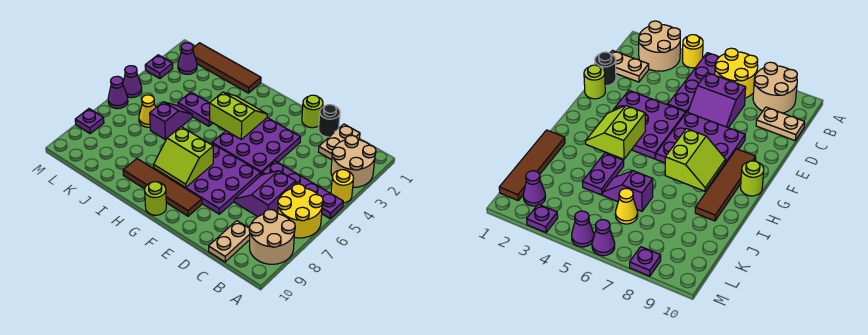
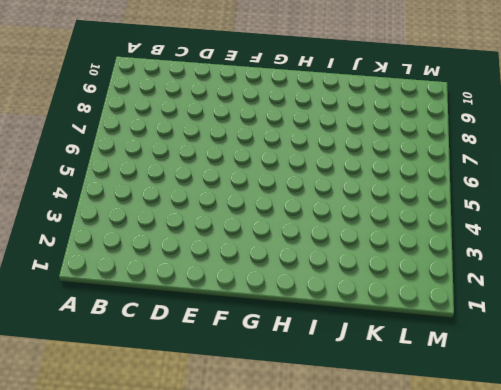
none -> tan 2x2 round brick [331,135,376,187]
none -> yellow 1x1 round brick [331,170,354,203]
none -> purple 1x4 plate [262,161,343,218]

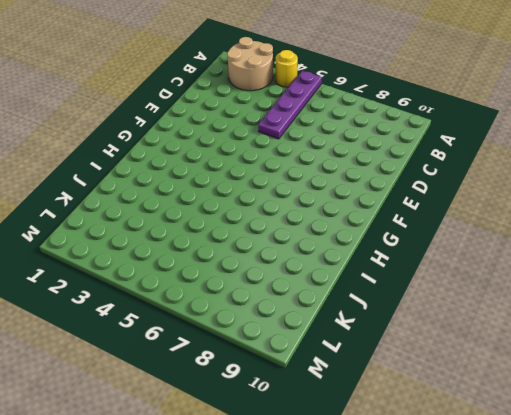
none -> yellow 2x2 round brick [278,184,323,238]
none -> tan 2x2 round brick [249,209,295,264]
none -> tan 1x2 plate [319,124,360,160]

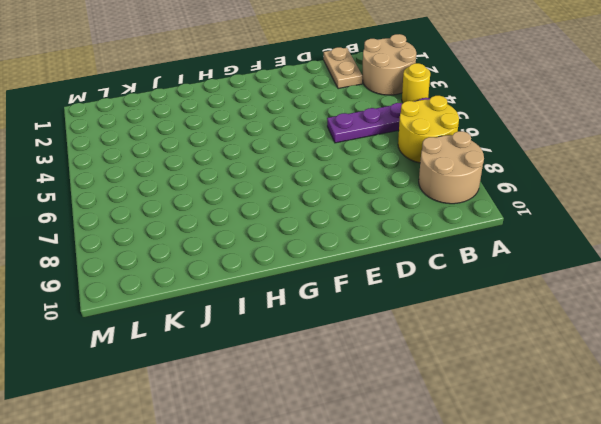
none -> purple 2x2 slope [234,171,296,217]
none -> tan 1x2 plate [209,221,250,262]
none -> black 1x1 round brick [319,105,340,137]

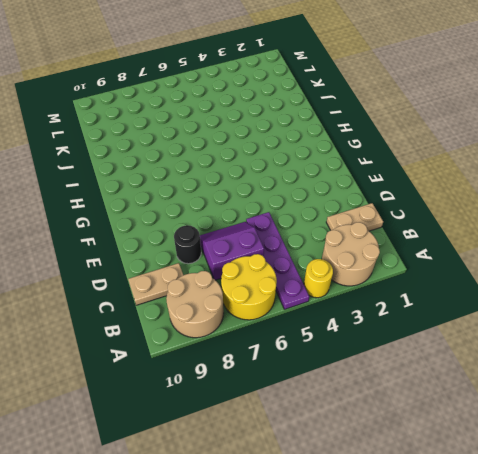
black 1x1 round brick [174,225,201,264] -> black 1x1 round brick moved to [319,105,340,137]
none -> lime 1x1 round brick [302,95,323,128]
none -> purple 3x3 plate [212,118,301,176]
none -> purple 3x3 plate [170,143,261,214]

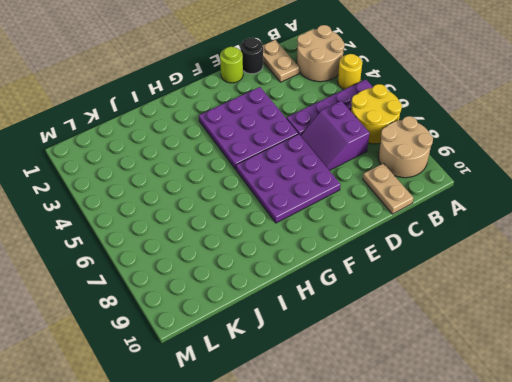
none -> brown 1x4 tile [123,159,202,216]
none -> lime 1x1 round brick [145,182,166,215]
none -> brown 1x4 tile [193,43,261,93]

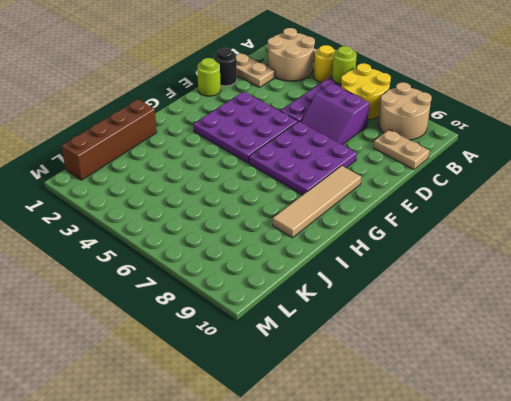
lime 1x1 round brick [332,46,357,84] -> lime 1x1 round brick moved to [145,182,166,215]
tan 1x4 tile [273,166,361,238] -> brown 1x4 tile [123,159,202,216]
brown 1x4 brick [62,99,157,180] -> brown 1x4 tile [193,43,261,93]
none -> purple 1x2 plate [178,92,213,126]
none -> purple 1x2 slope [150,102,192,140]
none -> yellow 1x1 cone [139,95,156,127]

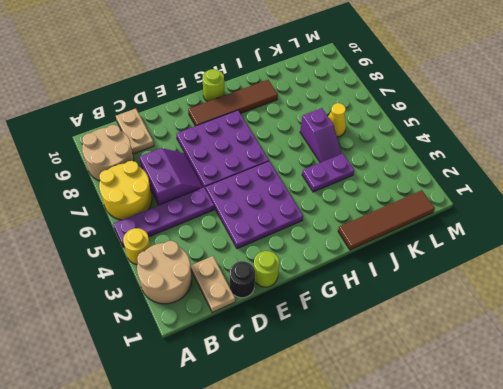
none -> purple 1x1 cone [178,43,197,74]
none -> purple 1x1 plate [145,55,173,79]
none -> purple 1x1 cone [123,66,142,98]

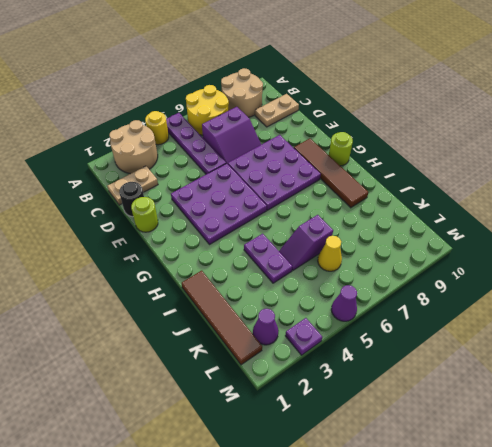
none -> purple 1x1 cone [108,76,128,109]
none -> purple 1x1 plate [75,109,104,133]
none -> lime 2x2 slope [210,92,267,139]

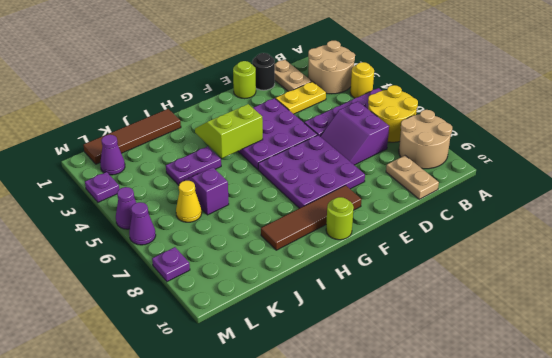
yellow 1x2 plate [276,82,326,114] -> none
none -> lime 2x2 slope [154,127,213,187]

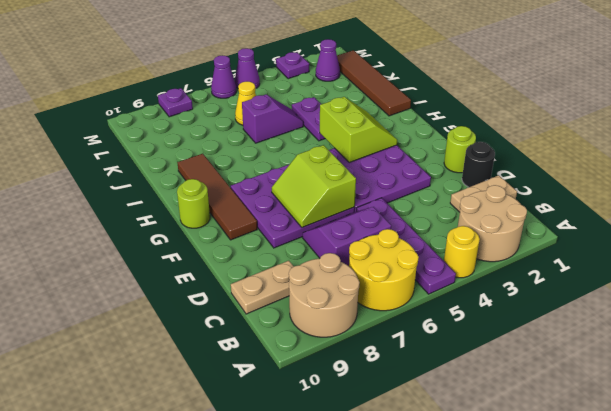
lime 2x2 slope [272,145,356,228] -> lime 2x2 slope moved to [154,127,213,187]

